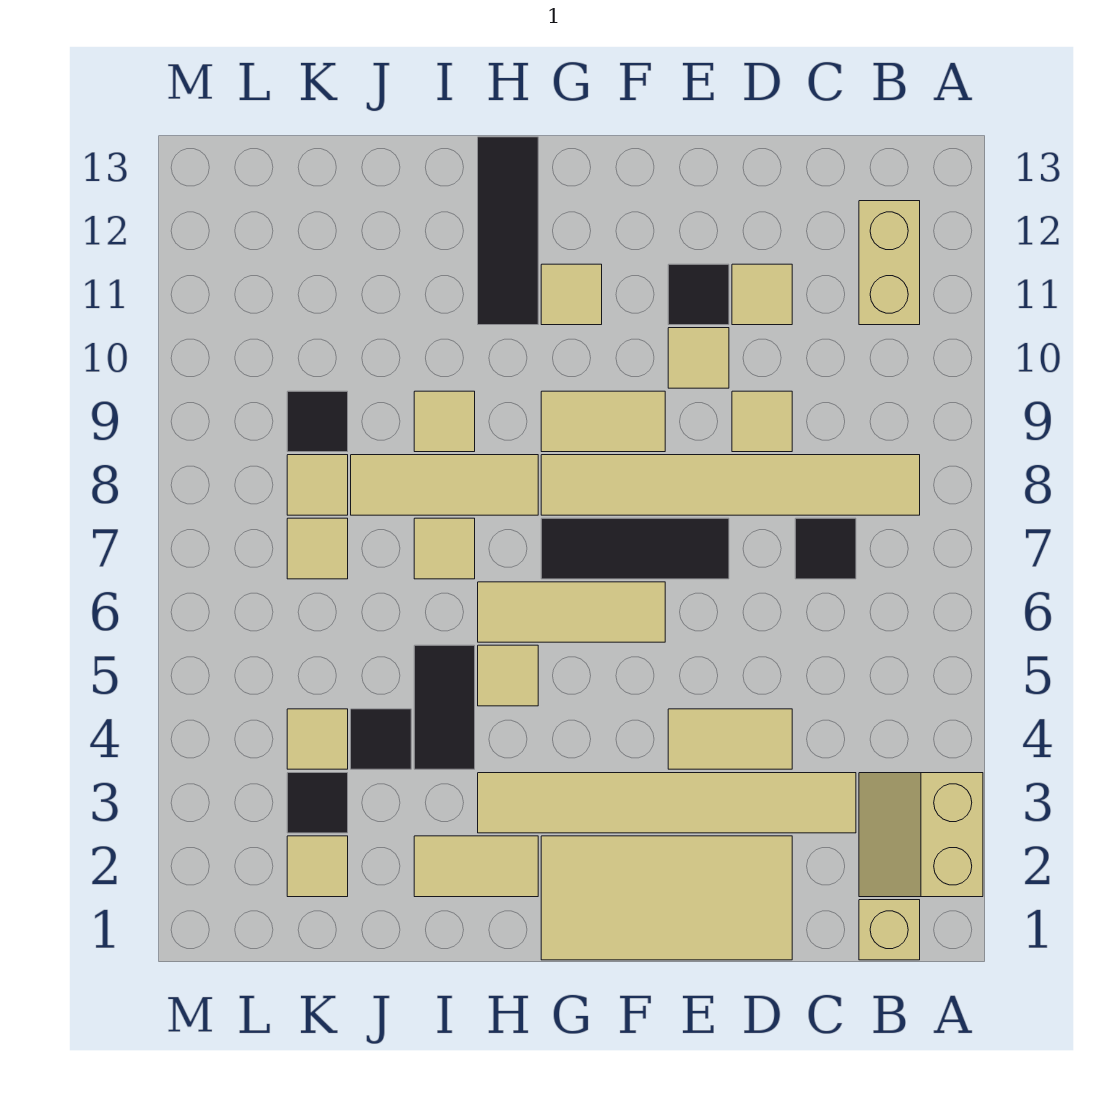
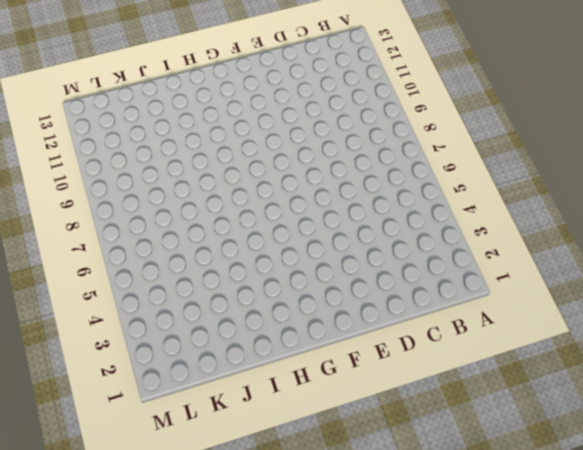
none -> tan 2x2 slope [859,773,983,897]
none -> tan 1x1 brick [859,900,920,960]
none -> tan 1x6 tile [541,455,920,515]
none -> tan 1x2 brick [859,201,920,325]

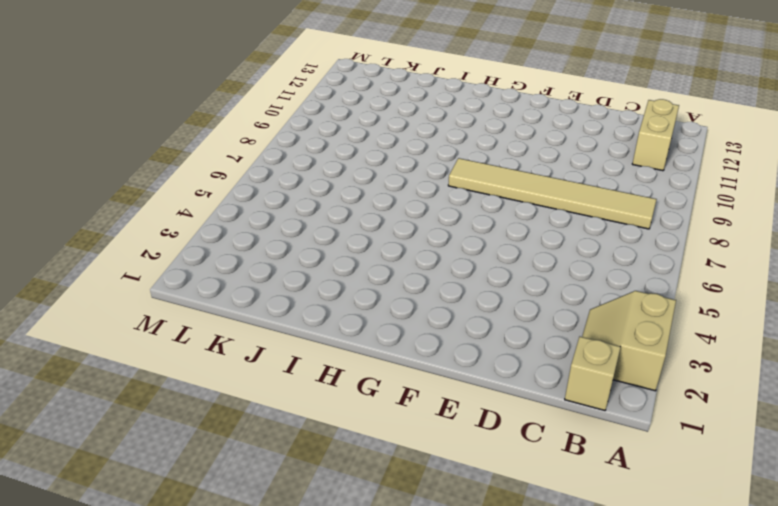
none -> tan 1x6 tile [478,773,856,833]
none -> black 1x1 tile [795,518,856,579]
none -> tan 2x4 tile [541,836,792,960]
none -> tan 1x2 tile [668,709,792,769]

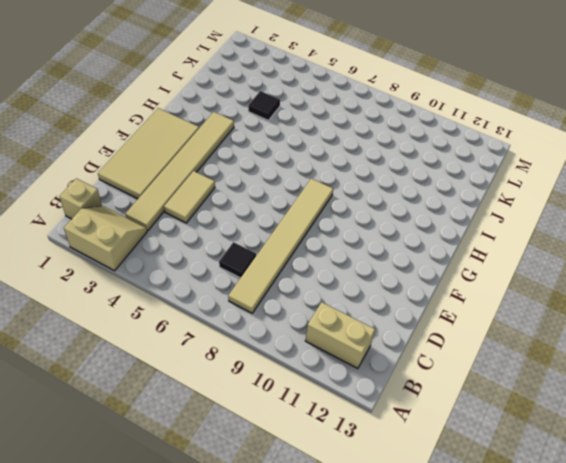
none -> tan 1x1 tile [732,391,792,452]
none -> tan 1x1 tile [732,264,792,325]
none -> black 1x3 tile [541,518,729,579]
none -> tan 1x1 tile [668,328,729,388]

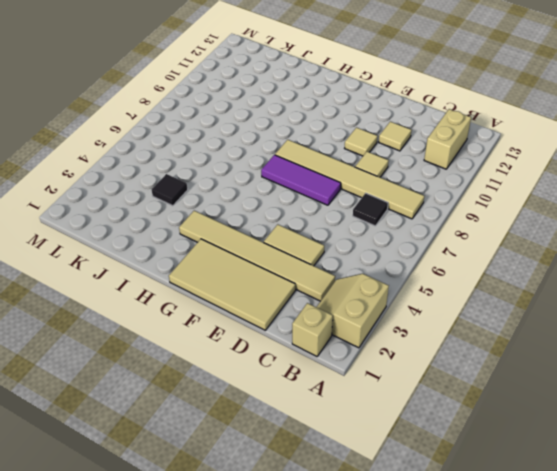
purple 1x3 tile [261,155,341,205] -> black 1x3 tile [541,518,729,579]
none -> black 1x1 tile [668,264,729,325]
none -> tan 1x3 tile [478,582,665,642]
none -> tan 1x2 tile [541,391,665,452]
none -> tan 1x1 tile [541,264,602,325]

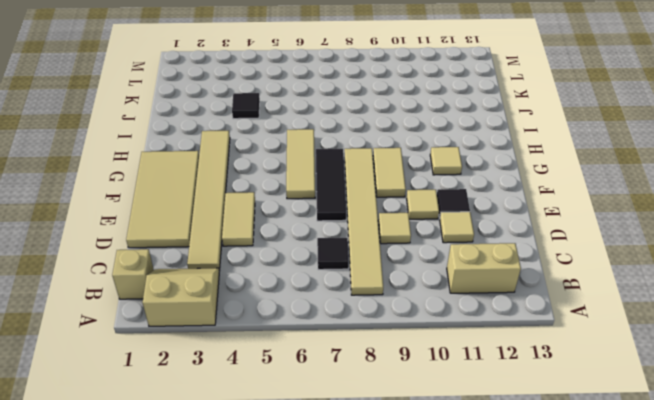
none -> tan 1x2 tile [414,836,538,897]
none -> tan 1x1 tile [478,645,538,706]
none -> tan 1x3 tile [351,455,538,515]
none -> black 1x3 tile [478,137,538,325]

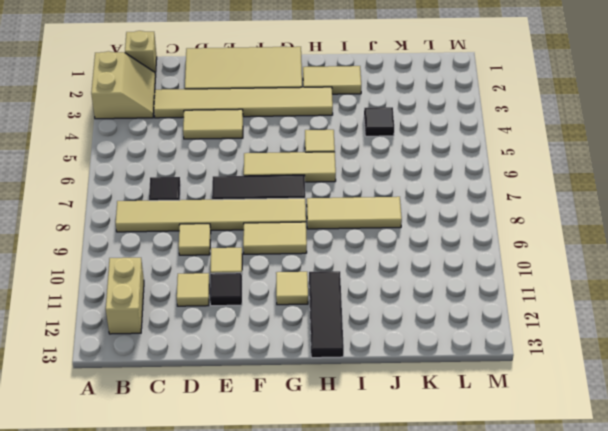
none -> black 1x2 tile [414,645,475,769]
none -> tan 1x1 tile [414,518,475,579]
none -> tan 1x1 tile [414,391,475,452]
none -> tan 1x1 tile [287,836,348,897]

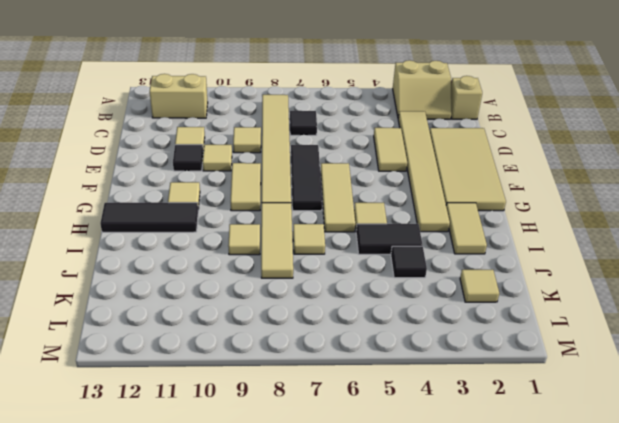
none -> black 1x1 tile [287,773,348,833]
none -> tan 1x1 tile [287,709,348,769]
none -> tan 1x1 tile [287,518,348,579]
none -> tan 1x1 tile [287,455,348,515]

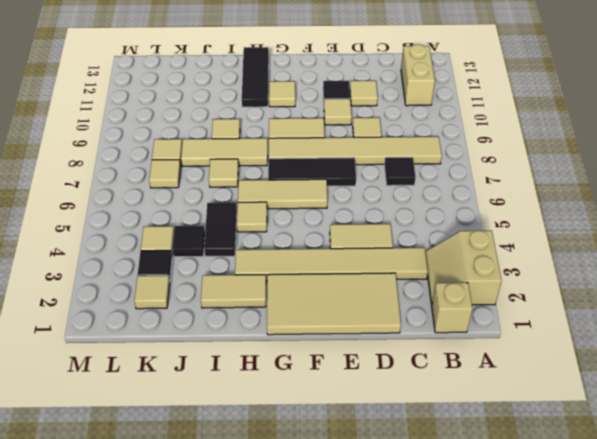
none -> black 1x1 tile [287,391,348,452]

